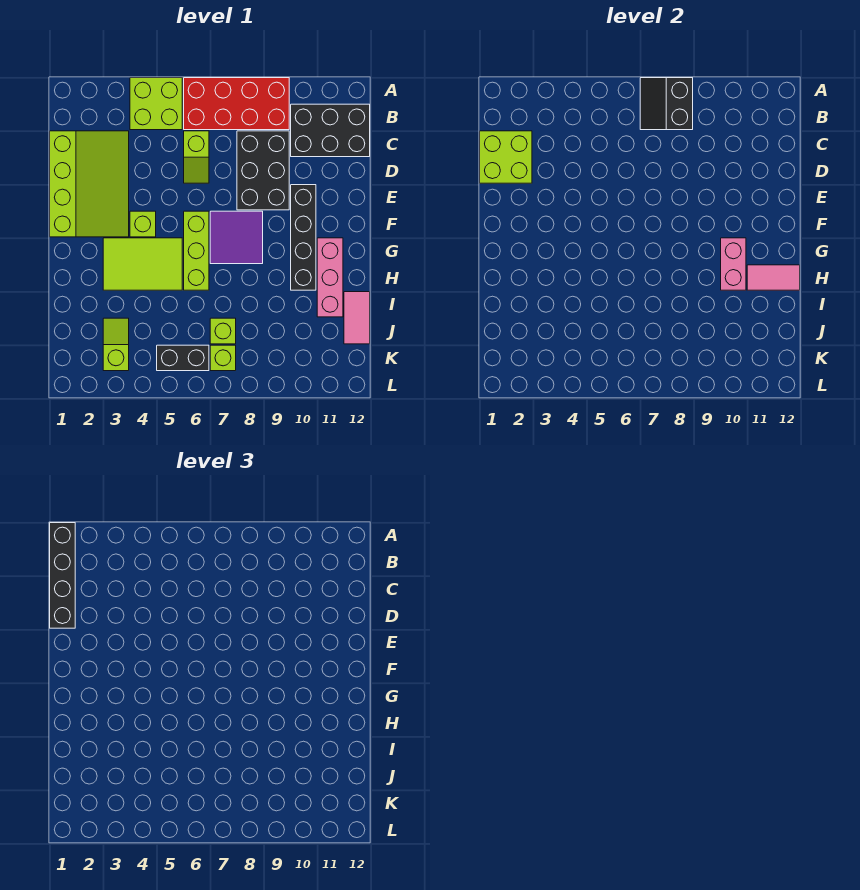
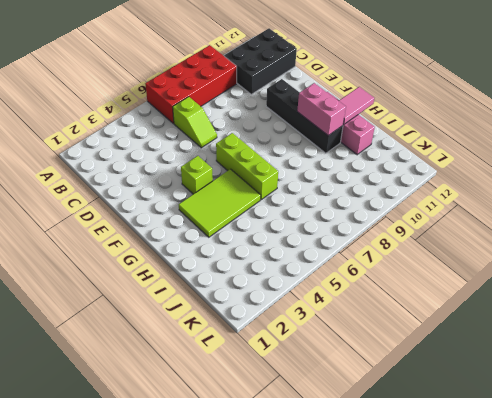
none -> lime 2x2 brick [130,78,182,130]
none -> lime 3x4 slope [50,131,129,237]
none -> black 2x3 brick [237,131,289,210]

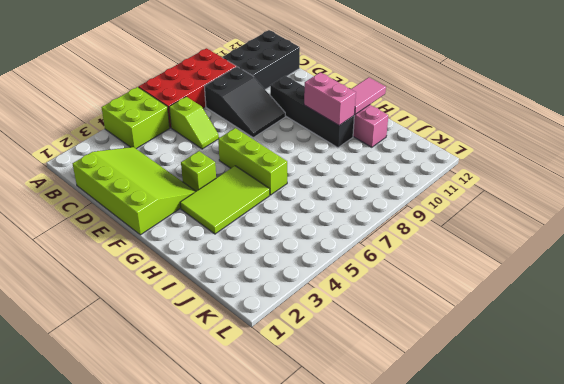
black 2x3 slope [204,67,285,137] -> black 2x3 brick [237,131,289,210]
none -> purple 2x2 tile [210,211,263,264]
none -> pink 1x2 tile [344,292,370,344]
none -> lime 1x2 slope [103,318,129,371]

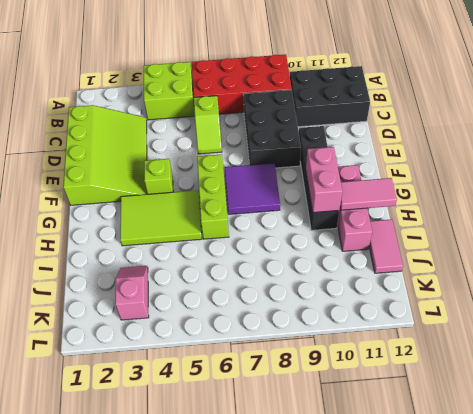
pink 1x2 slope [115,266,149,320] -> lime 1x2 slope [103,318,129,371]
none -> lime 1x1 brick [210,318,236,344]
none -> black 1x2 brick [157,345,209,371]
none -> lime 1x1 brick [210,345,236,371]

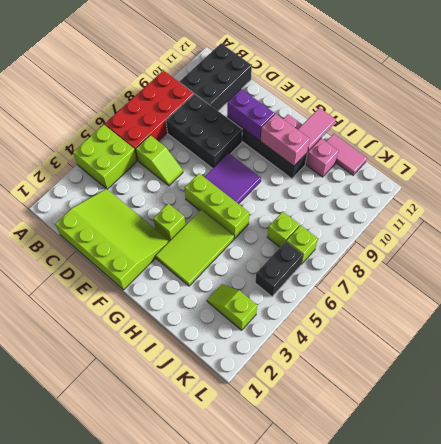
purple 1x2 brick [227,89,275,141] -> none
none -> black 2x2 slope [640,78,693,130]
none -> lime 2x2 brick [480,131,532,183]
none -> black 1x4 brick [50,523,75,628]

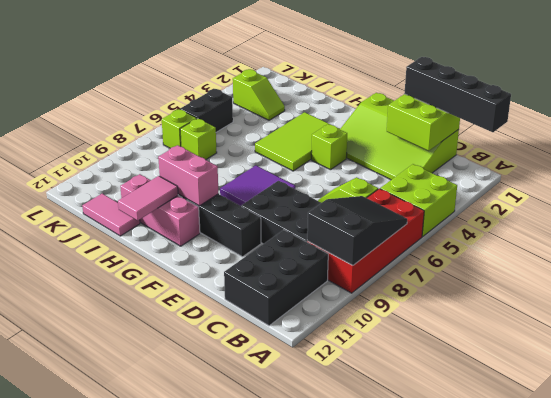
black 2x3 slope [307,196,407,265] -> black 2x2 slope [640,78,693,130]
none -> lime 1x3 brick [184,211,209,290]

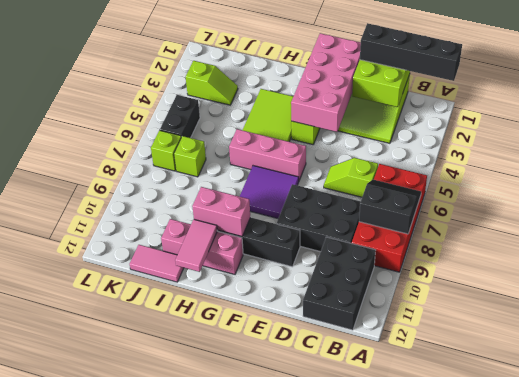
pink 2x4 brick [291,33,361,132] -> none
pink 1x3 brick [229,129,306,180] -> lime 1x3 brick [184,211,209,290]
none -> lime 2x2 brick [130,78,182,130]

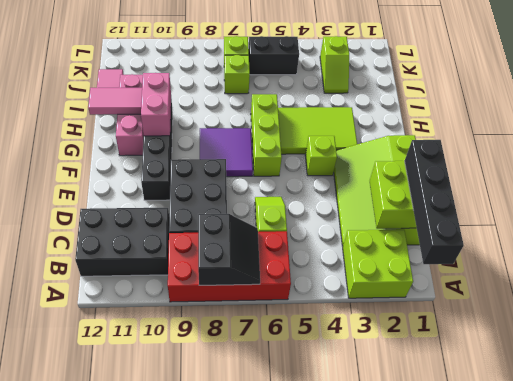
lime 2x2 brick [343,230,413,298] -> lime 2x2 brick moved to [130,78,182,130]

